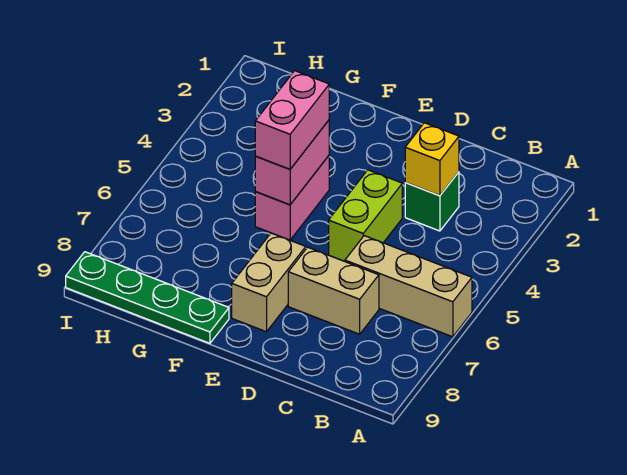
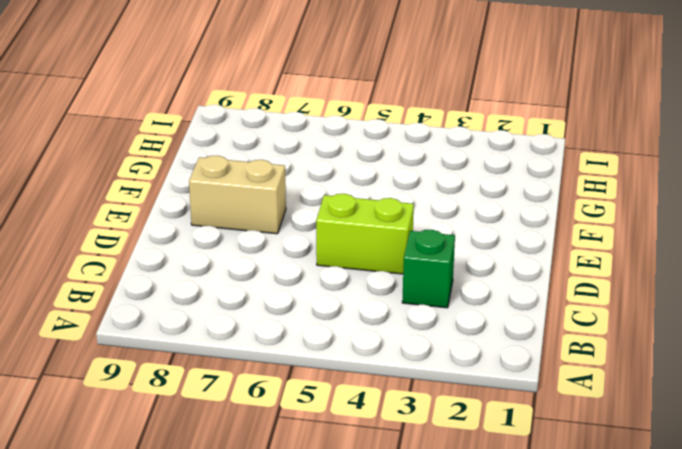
none -> tan 1x3 brick [345,236,472,337]
none -> tan 1x2 brick [288,247,379,334]

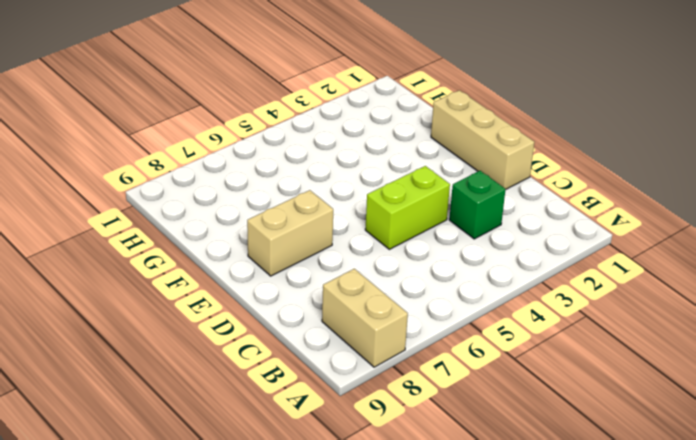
tan 1x2 brick [322,269,408,367] -> tan 1x2 brick moved to [288,247,379,334]
tan 1x3 brick [431,90,534,189] -> tan 1x3 brick moved to [345,236,472,337]
none -> pink 1x2 brick [255,156,329,240]
none -> green 1x4 plate [66,252,229,343]

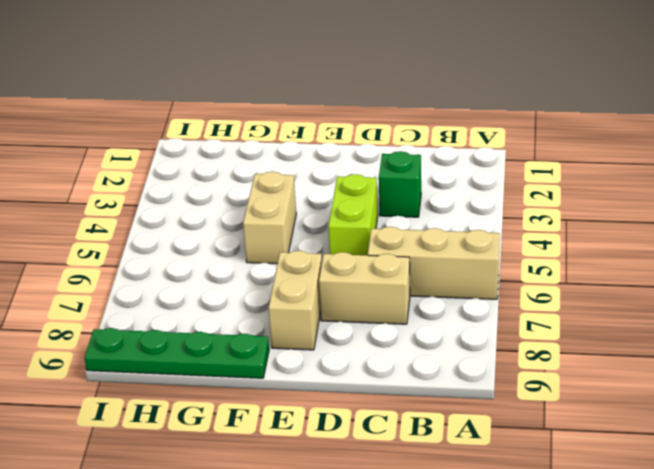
tan 1x2 brick [243,172,296,264] -> pink 1x2 brick [255,156,329,240]
none -> yellow 1x1 brick [405,123,459,196]
none -> pink 1x2 brick [255,120,329,205]

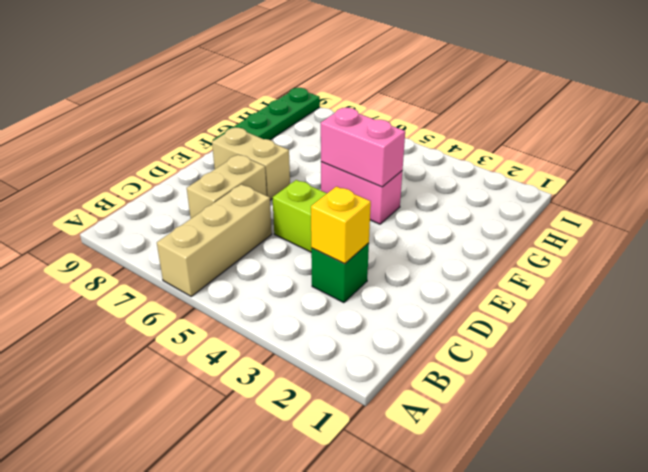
none -> pink 1x2 brick [255,71,329,169]

